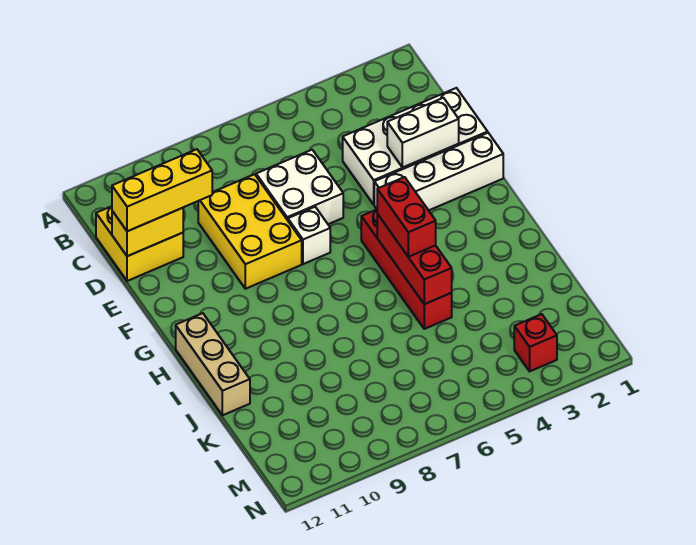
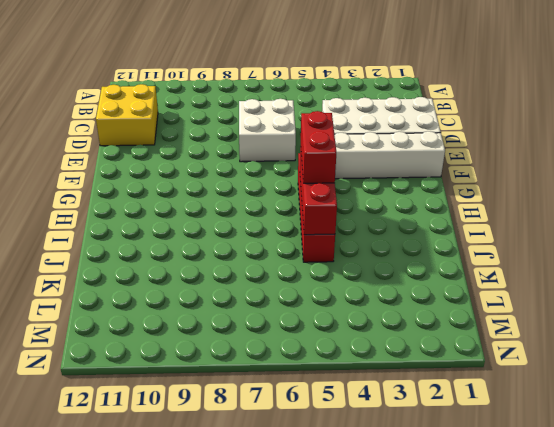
none -> yellow 2x3 brick [198,174,302,289]
none -> white 1x1 brick [288,207,330,264]
none -> tan 1x3 brick [176,313,250,415]

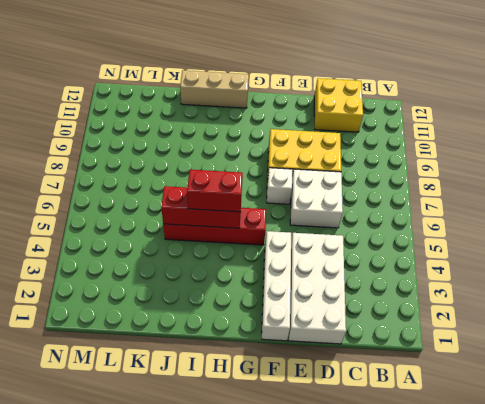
none -> red 1x1 brick [514,314,557,371]
none -> yellow 1x2 brick [112,208,183,256]
none -> white 1x2 brick [387,98,459,168]

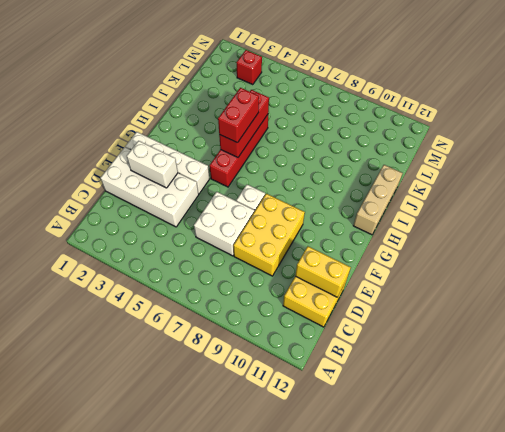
none -> yellow 1x3 brick [112,149,212,231]

